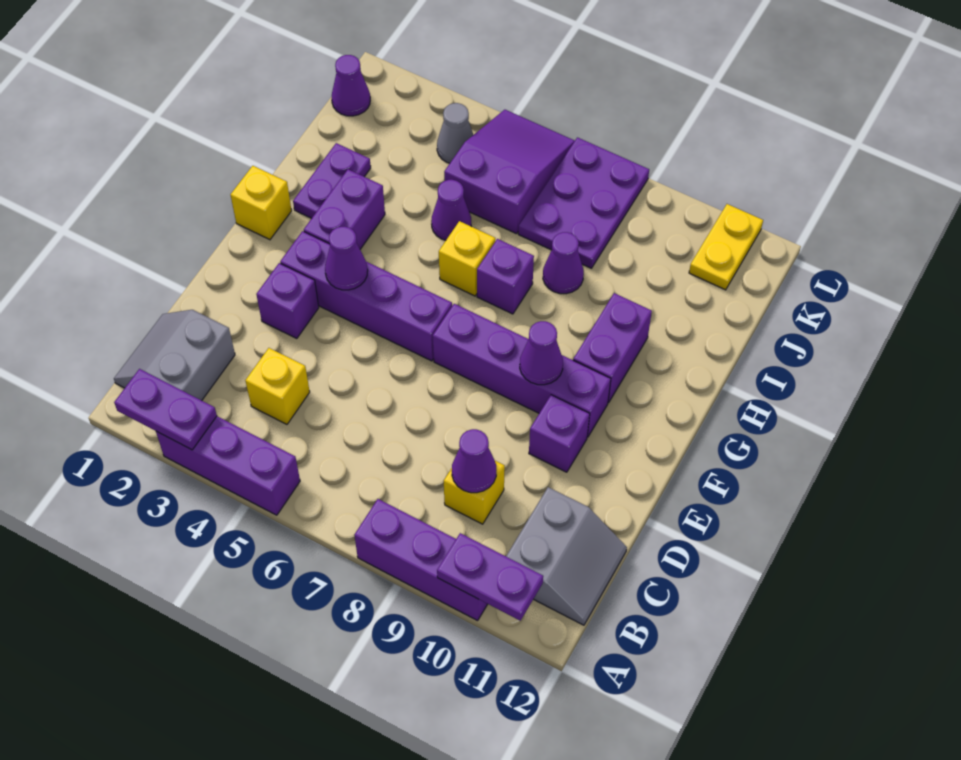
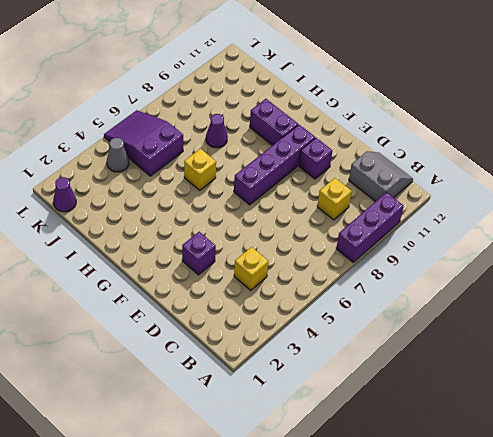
none -> purple 1x3 brick [156,416,300,515]
none -> grey 2x2 slope [114,310,235,401]
none -> purple 1x4 brick [280,231,452,361]

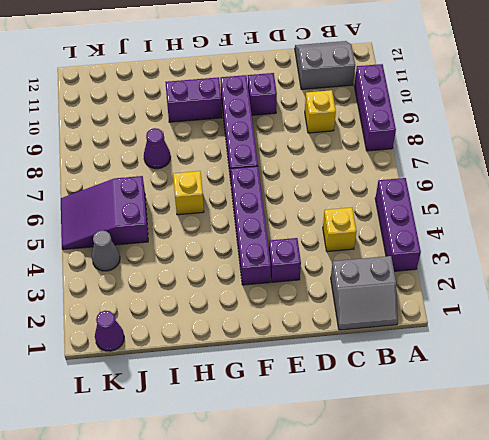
none -> yellow 1x1 brick [231,166,292,240]
none -> purple 1x2 brick [304,169,385,249]
none -> purple 1x2 plate [293,143,371,218]

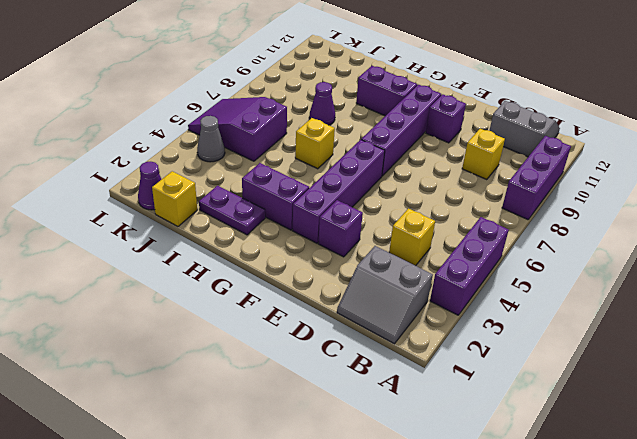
yellow 1x1 brick [152,171,197,226] -> yellow 1x1 brick moved to [231,166,292,240]
none -> purple 1x1 brick [477,239,534,314]
none -> purple 1x1 cone [431,180,471,240]
none -> purple 2x3 plate [518,137,649,268]

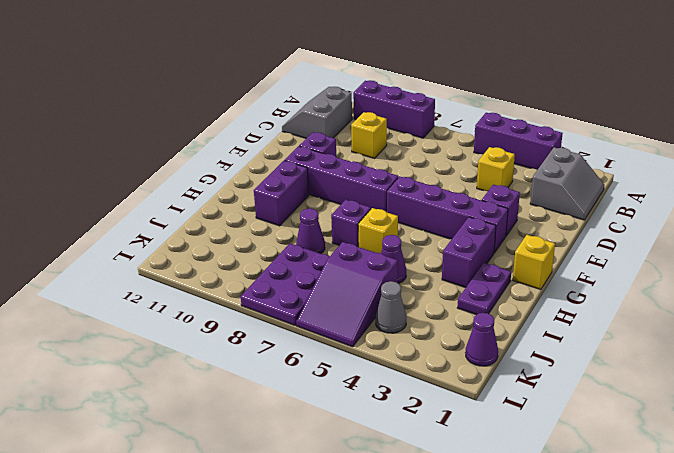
none -> yellow 1x2 plate [689,204,763,290]
none -> purple 1x2 plate [114,369,217,450]
none -> purple 1x2 plate [437,533,543,621]

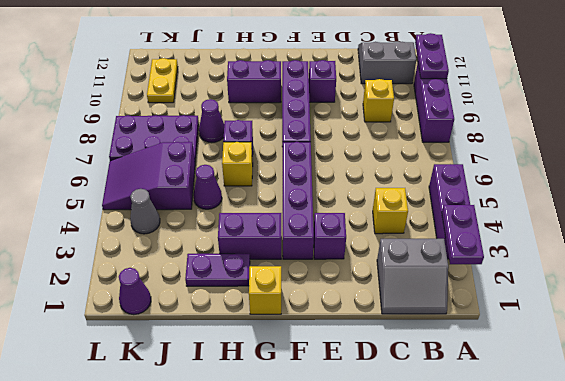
yellow 1x2 plate [147,58,178,103] -> yellow 1x2 plate turned to [689,204,763,290]
none -> purple 1x1 cone [452,429,496,493]
none -> purple 1x1 cone [325,227,368,290]
none -> purple 1x1 cone [520,321,563,385]

